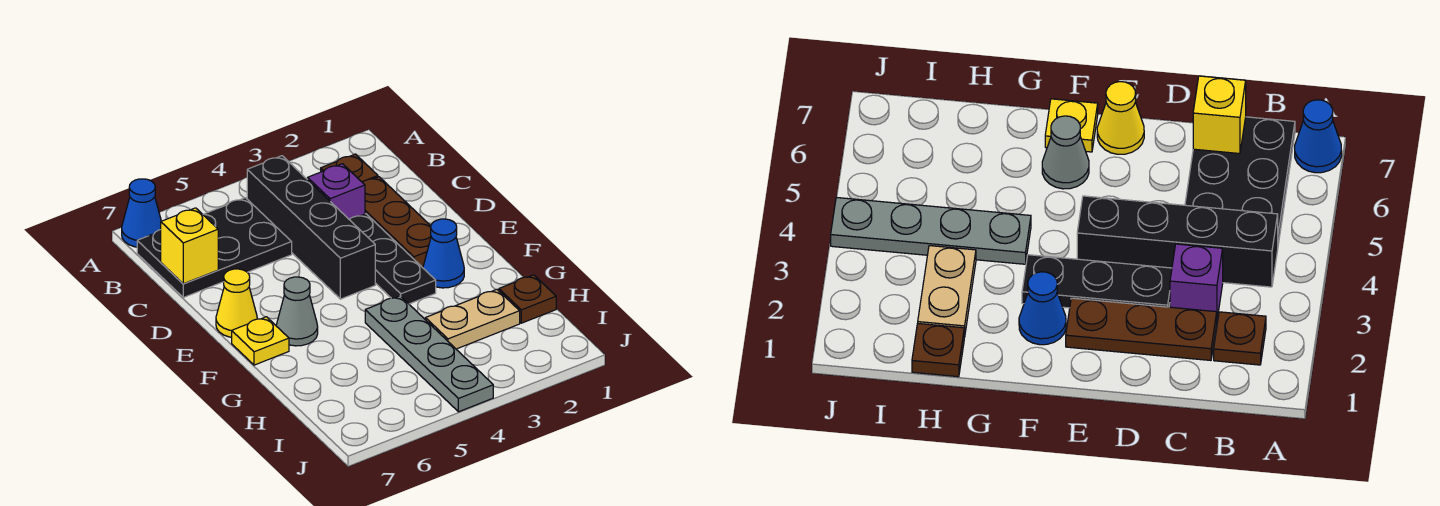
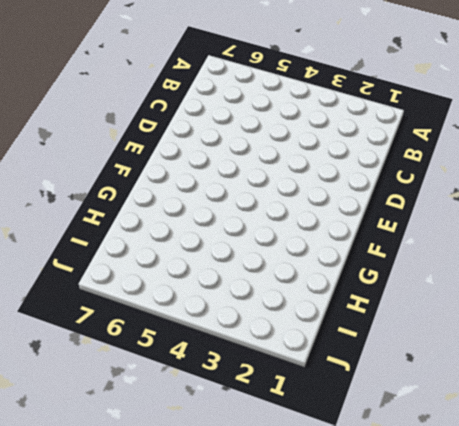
none -> blue 1x1 cone [122,179,161,247]
none -> brown 1x1 plate [321,154,378,182]
none -> black 1x4 brick [247,156,375,299]

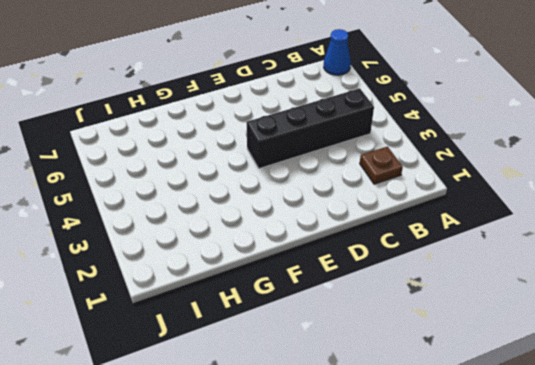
none -> black 2x3 plate [137,198,292,297]
none -> brown 1x3 plate [362,177,431,267]
none -> purple 1x1 brick [308,164,365,219]

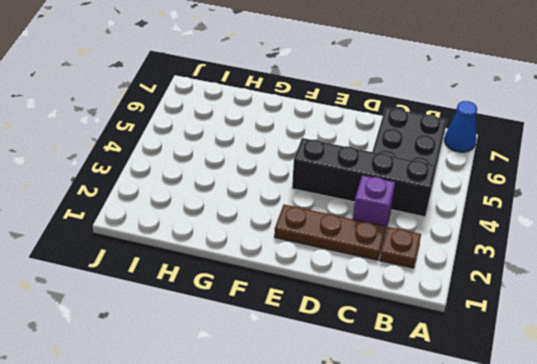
none -> black 1x3 plate [349,214,436,304]
none -> yellow 1x1 cone [216,269,257,337]
none -> blue 1x1 cone [423,219,464,288]

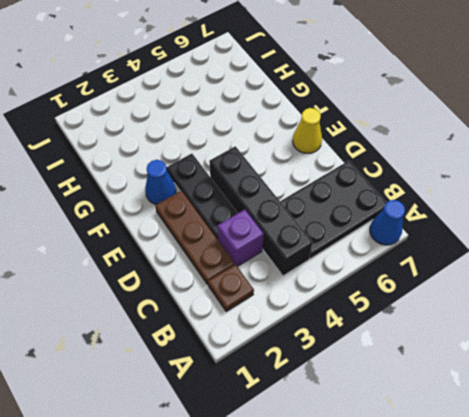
none -> grey 1x1 cone [276,277,318,346]
none -> yellow 1x1 plate [232,317,289,365]
none -> grey 1x4 plate [365,296,493,412]

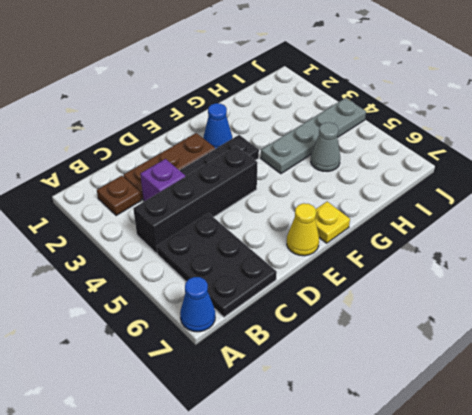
grey 1x1 cone [311,123,340,172] -> grey 1x1 cone moved to [276,277,318,346]
none -> brown 1x1 plate [499,275,556,323]
none -> tan 1x2 plate [425,290,520,349]
none -> yellow 1x1 brick [161,208,218,284]

